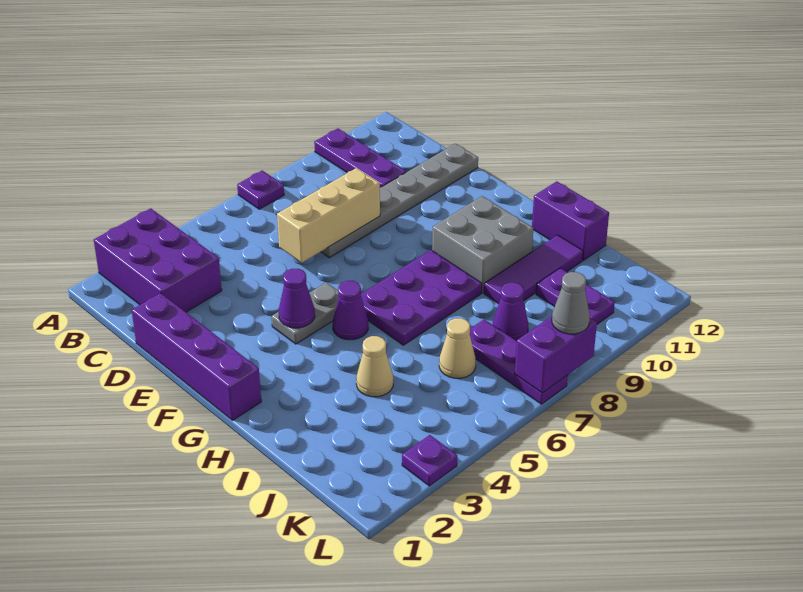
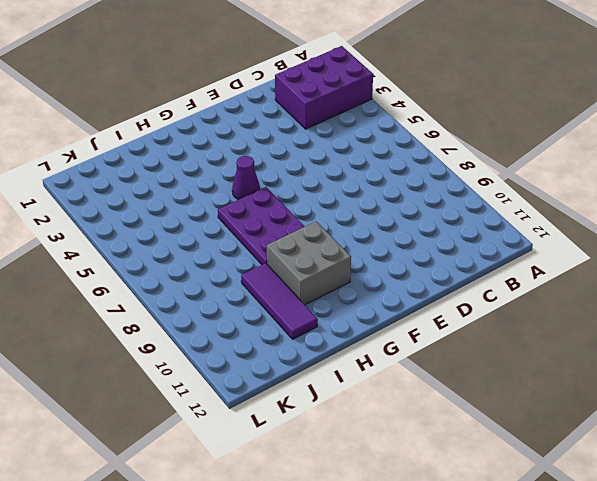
none -> purple 1x1 plate [237,171,284,209]
none -> purple 1x3 plate [314,129,406,188]
none -> purple 1x4 brick [132,293,261,420]

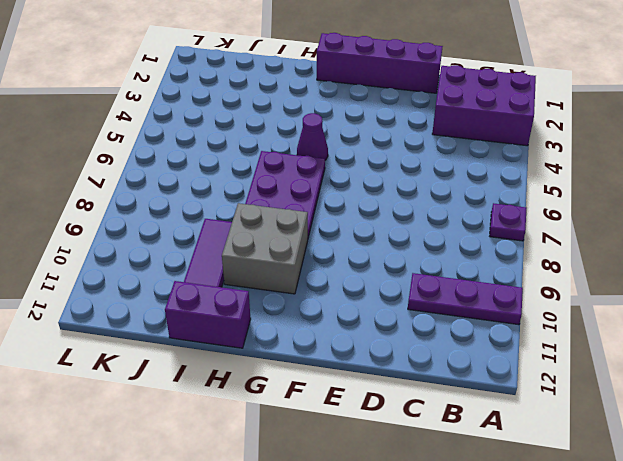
none -> grey 1x6 plate [321,144,478,258]
none -> grey 1x2 plate [272,282,339,344]
none -> tan 1x1 cone [356,336,393,397]

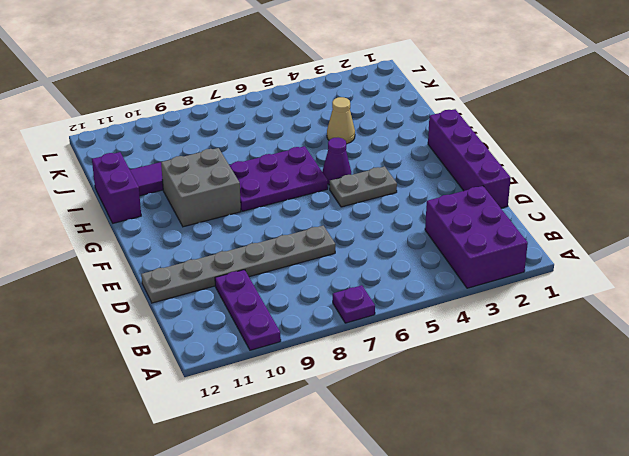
none -> tan 1x1 cone [439,318,476,378]
none -> purple 1x3 plate [470,319,568,404]
none -> purple 1x1 cone [493,283,528,341]

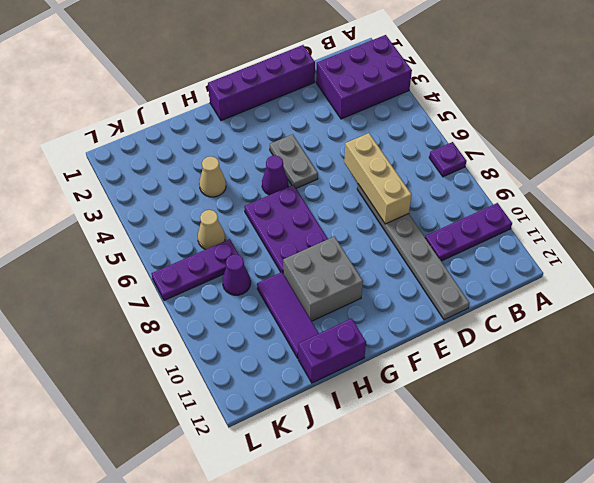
none -> purple 1x2 plate [536,268,615,324]
none -> purple 1x1 plate [402,435,457,486]
none -> purple 1x1 cone [279,269,315,328]

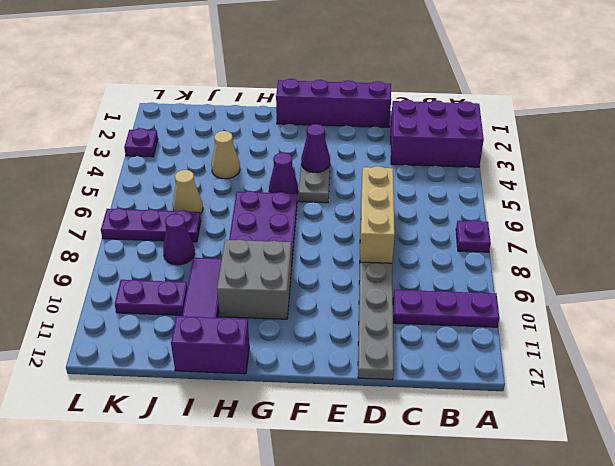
none -> purple 1x2 brick [515,316,597,393]
none -> grey 1x1 cone [552,272,590,334]

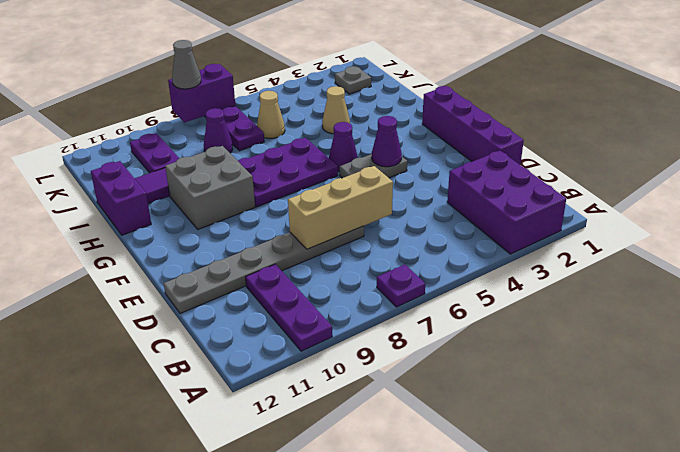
grey 1x1 plate [335,66,371,94] -> none
none -> purple 1x1 plate [402,435,457,486]

